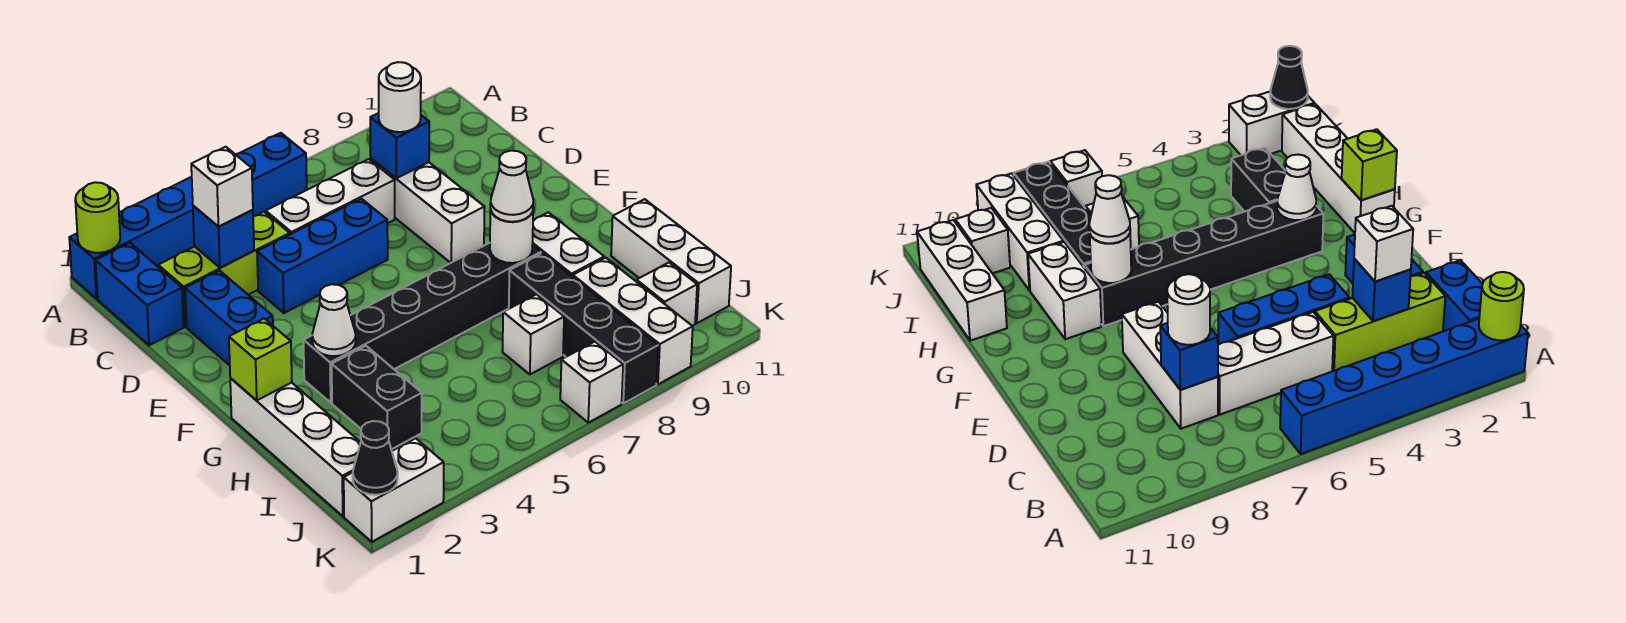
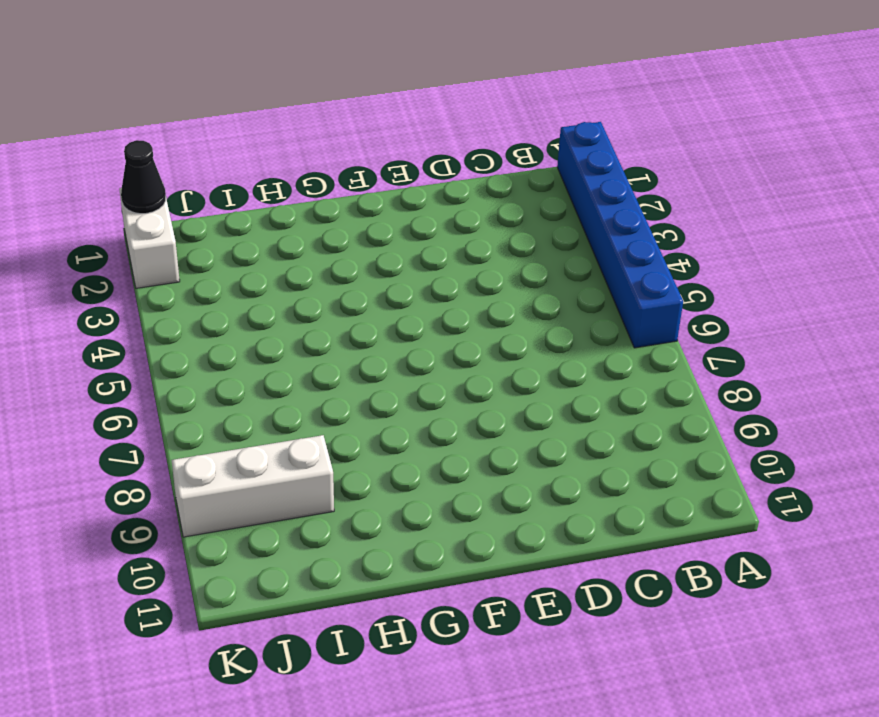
none -> blue 1x2 brick [95,243,184,345]
none -> lime 1x3 brick [158,212,290,327]
none -> white 1x3 brick [266,159,395,234]

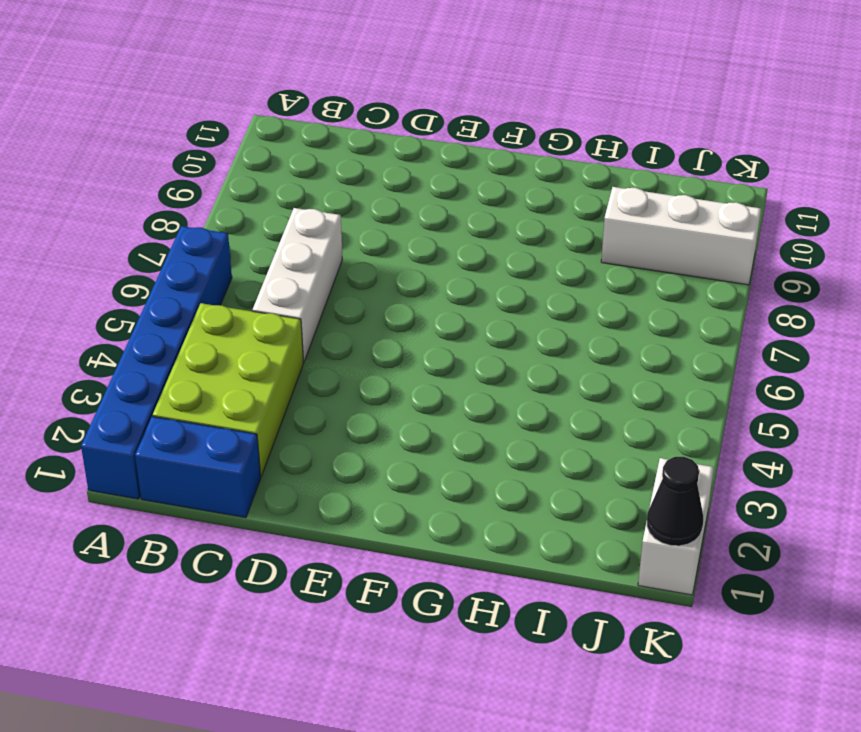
lime 2x3 brick [153,303,304,477] -> lime 1x3 brick [158,212,290,327]
none -> white 1x3 brick [371,158,485,263]
none -> blue 1x2 brick [185,271,273,365]
none -> blue 1x3 brick [257,199,388,313]

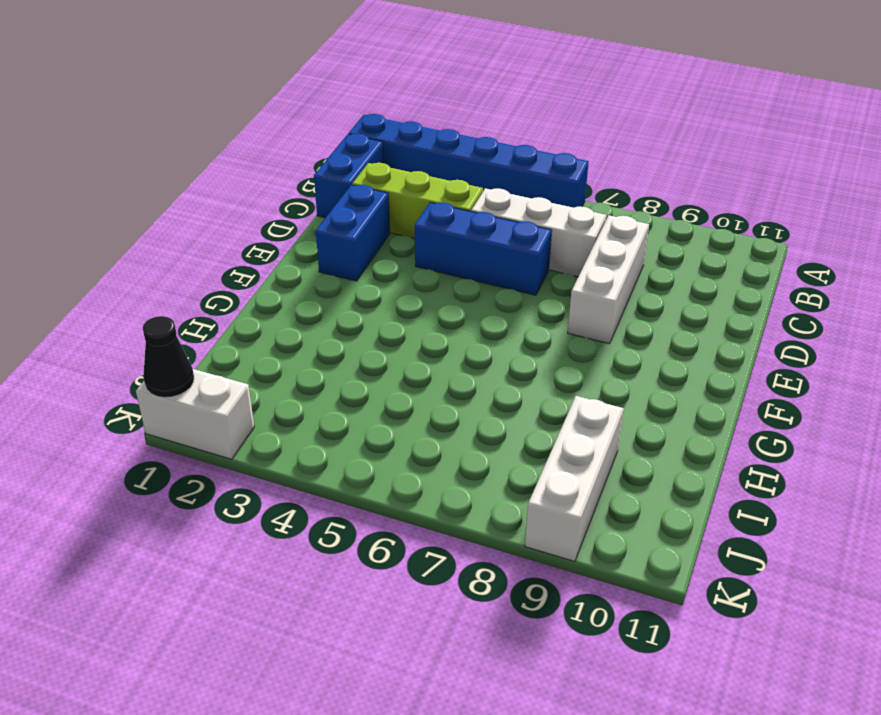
none -> white 1x4 brick [230,378,361,516]
none -> black 1x6 brick [304,243,541,403]
none -> white 1x2 brick [532,212,604,277]

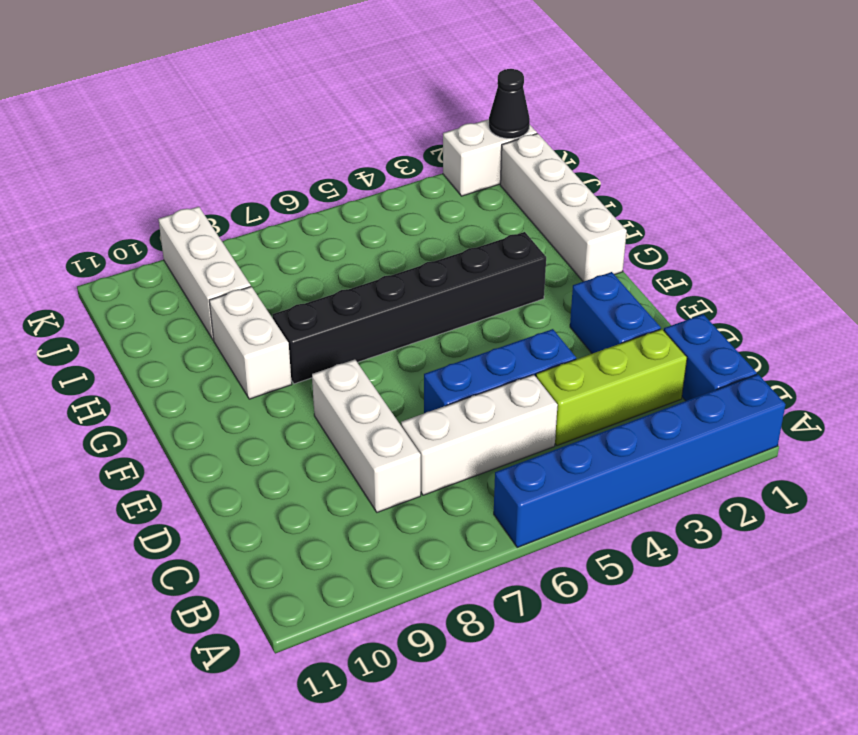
none -> black 1x2 brick [332,346,422,450]
none -> black 1x4 brick [509,253,658,403]
none -> white 1x3 brick [611,199,731,323]

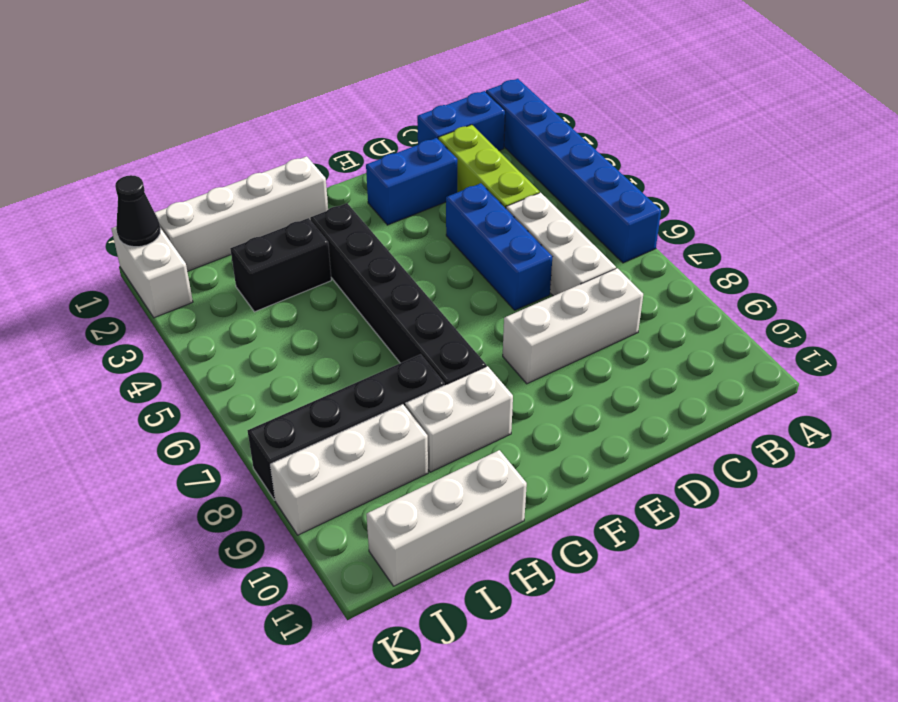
none -> white 1x1 brick [502,294,564,374]
none -> white 1x1 brick [636,263,697,326]
none -> white 1x1 brick [560,342,623,423]

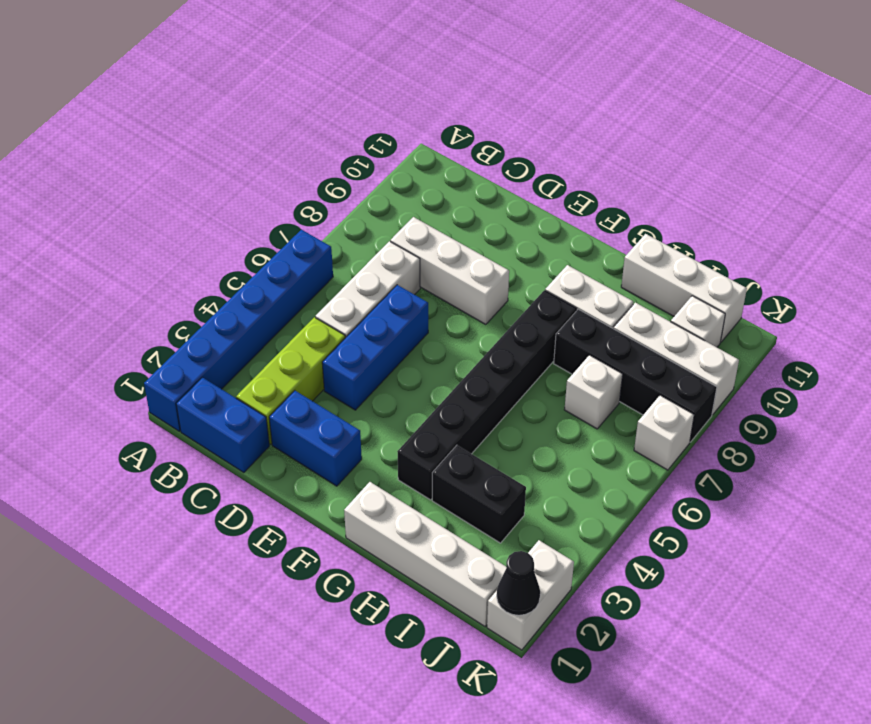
none -> lime 1x1 round brick [75,182,120,253]
none -> blue 1x1 brick [193,206,254,268]
none -> blue 1x1 brick [370,113,429,178]

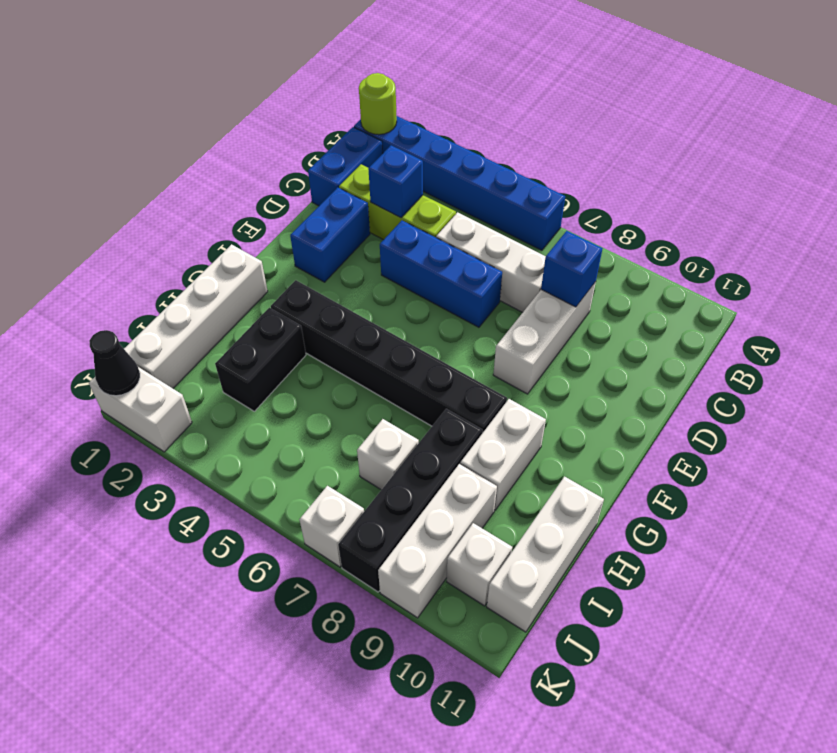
none -> lime 1x1 brick [229,319,292,401]
none -> white 1x1 cone [312,284,356,356]
none -> white 1x1 round brick [490,210,533,263]

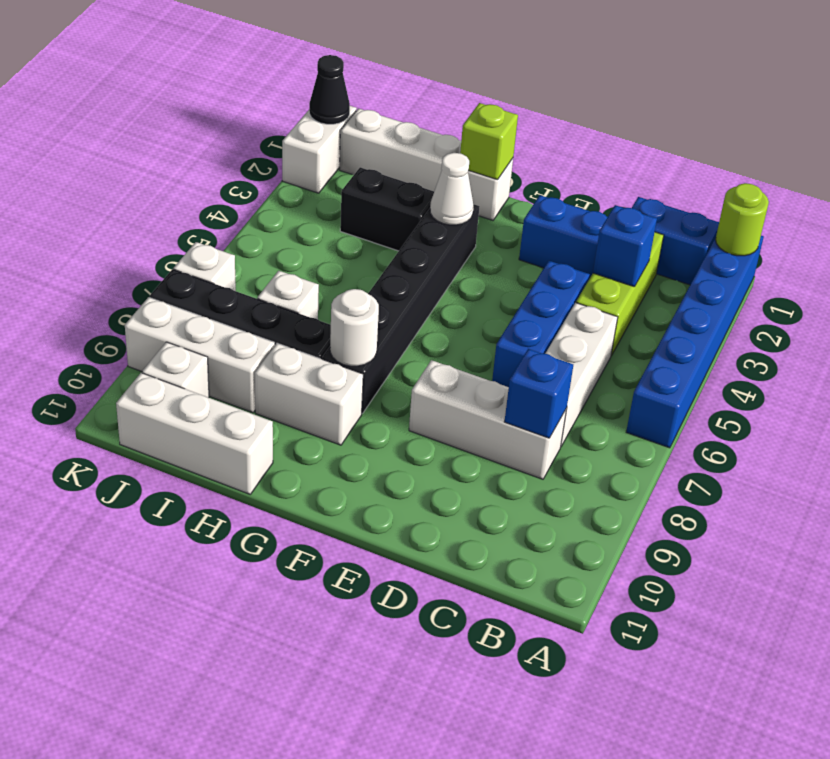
none -> white 1x1 brick [191,147,253,226]
none -> white 1x1 round brick [379,62,421,132]
none -> white 1x1 cone [490,151,533,222]

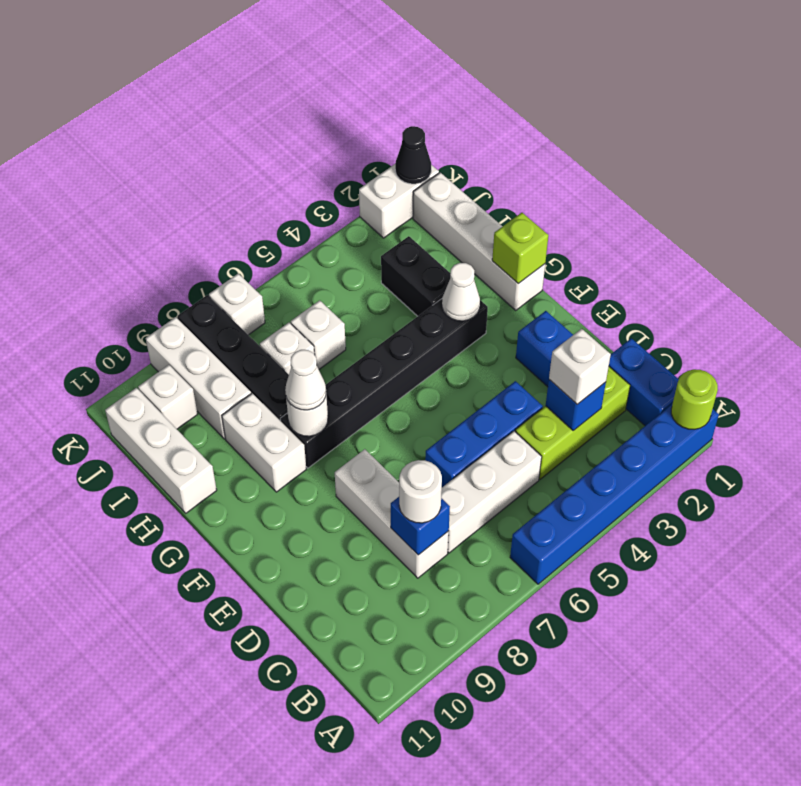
white 1x1 brick [291,300,346,369] -> none

